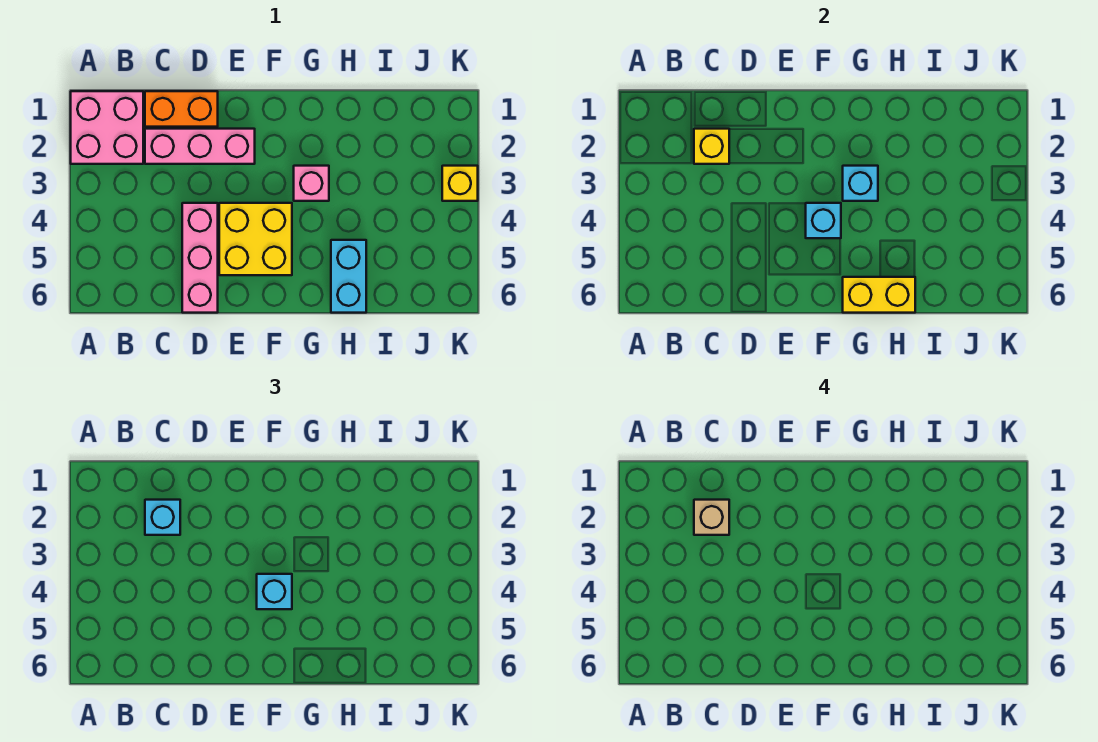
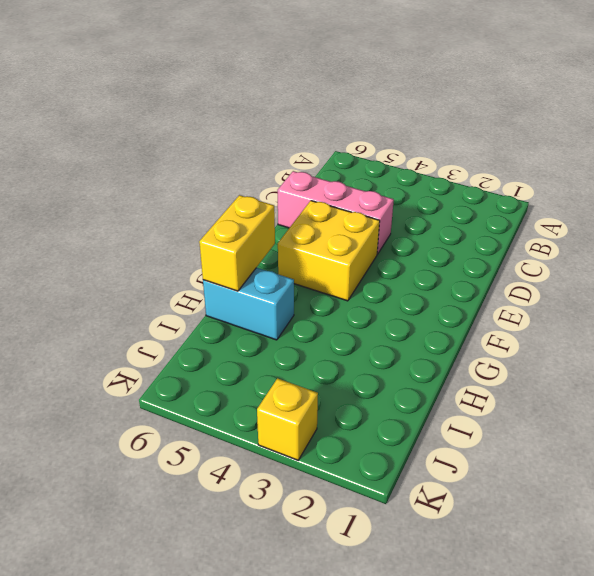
none -> pink 2x2 brick [71,91,143,164]
none -> orange 1x2 brick [145,91,218,127]
none -> pink 1x3 brick [145,129,255,164]

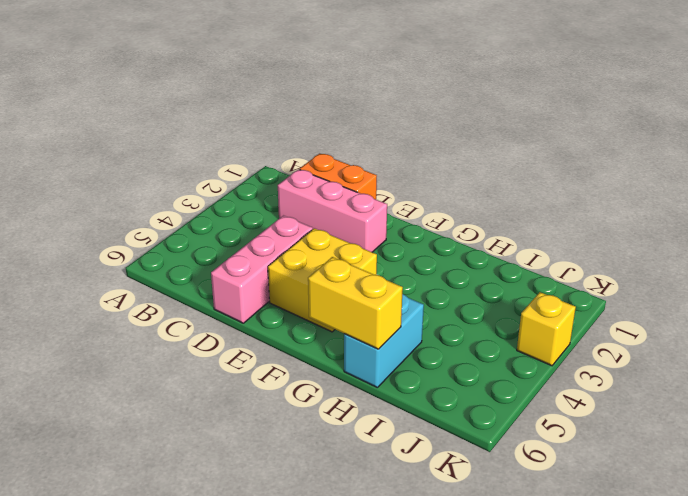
none -> pink 2x2 brick [71,91,143,164]
none -> pink 1x1 brick [294,166,329,201]
none -> yellow 1x1 brick [694,129,729,164]

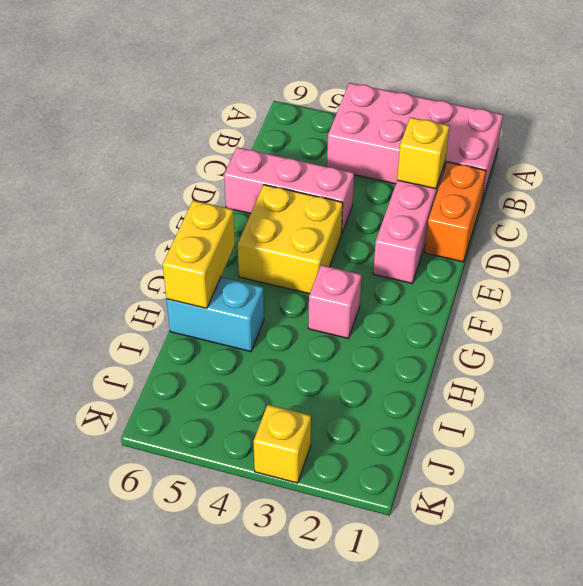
pink 2x4 brick [327,83,503,199] -> pink 2x2 brick [71,91,143,164]
none -> cyan 1x1 brick [806,203,841,238]
none -> cyan 1x1 brick [843,166,878,201]
none -> cyan 1x1 brick [145,500,180,535]

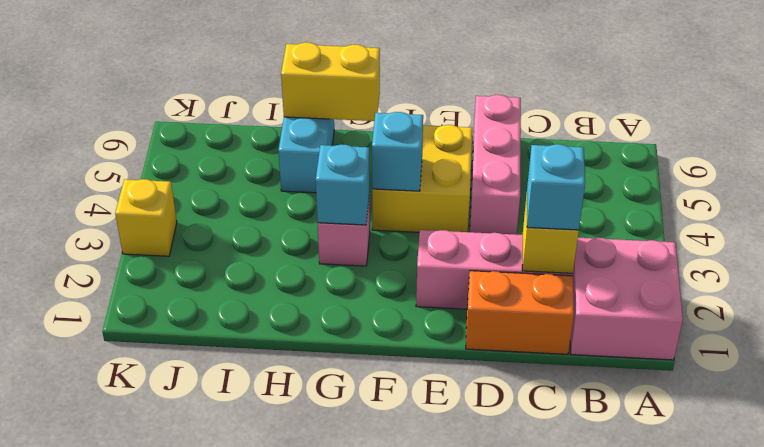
none -> cyan 1x1 brick [257,574,292,609]
none -> tan 1x1 brick [694,500,729,535]

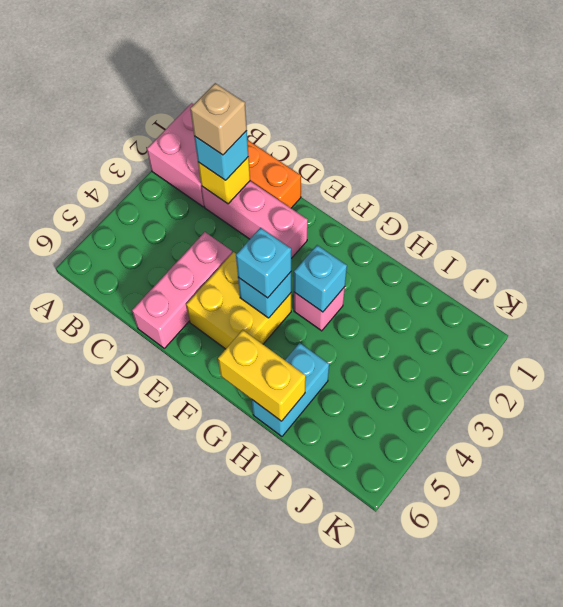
none -> yellow 1x1 brick [442,166,478,201]

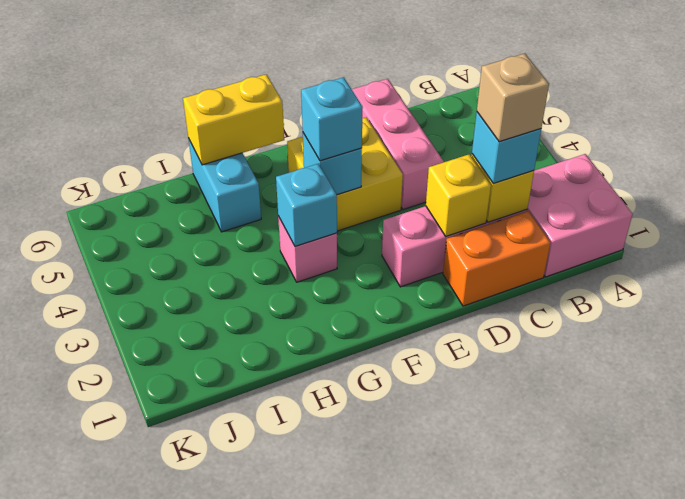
yellow 1x1 brick [426,154,491,236] -> yellow 1x1 brick moved to [442,166,478,201]

